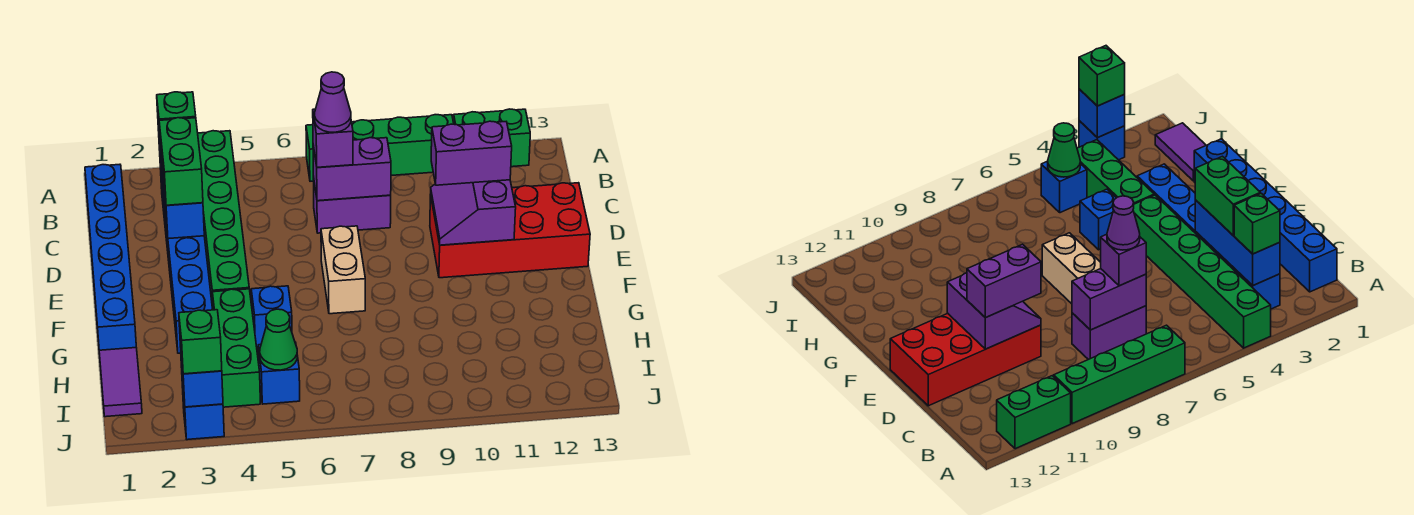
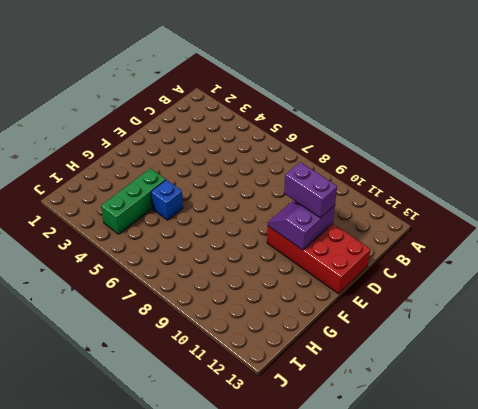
none -> green 1x6 brick [198,131,249,309]
none -> green 1x4 brick [306,115,454,181]
none -> green 1x2 brick [454,109,530,167]

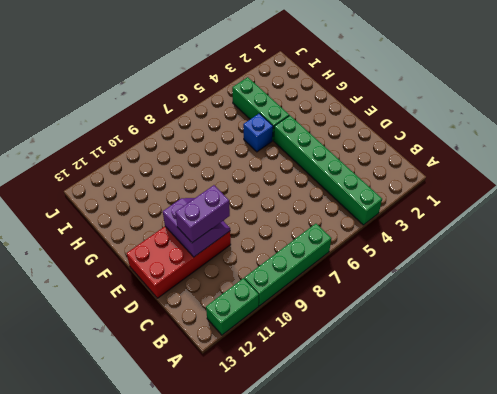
none -> blue 1x6 brick [85,164,136,350]
none -> blue 1x6 brick [160,166,213,353]
none -> purple 1x2 brick [313,177,391,233]

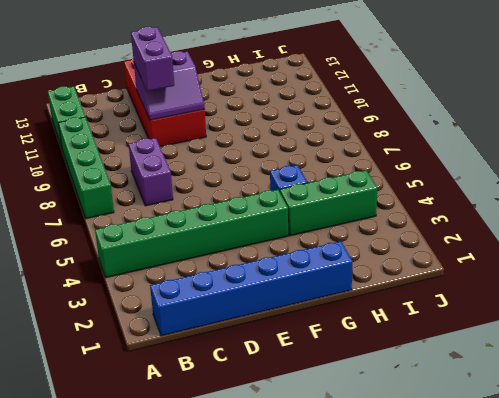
none -> blue 1x6 brick [160,166,213,353]
none -> tan 1x2 brick [321,226,365,314]
none -> purple 1x2 tile [99,348,142,417]

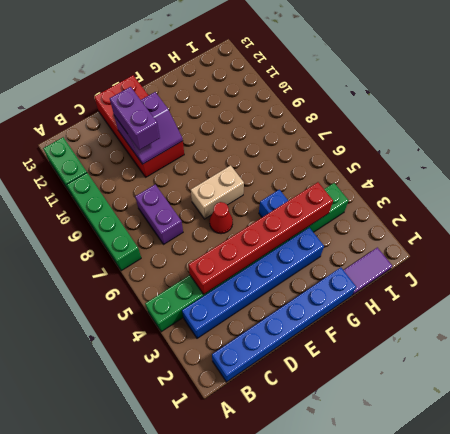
red 1x6 brick [188,182,333,294] -> none
red 1x1 cone [210,202,233,234] -> none
none -> blue 1x1 brick [258,342,300,404]
none -> blue 1x1 brick [182,384,224,440]
none -> blue 1x3 brick [158,130,204,239]

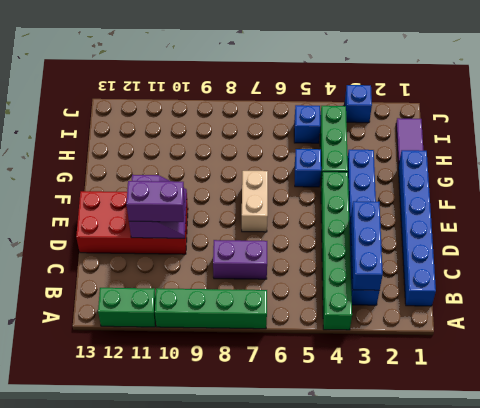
none -> purple 1x2 brick [313,138,391,201]
none -> green 1x1 cone [260,309,297,370]
none -> blue 1x1 brick [181,357,223,407]

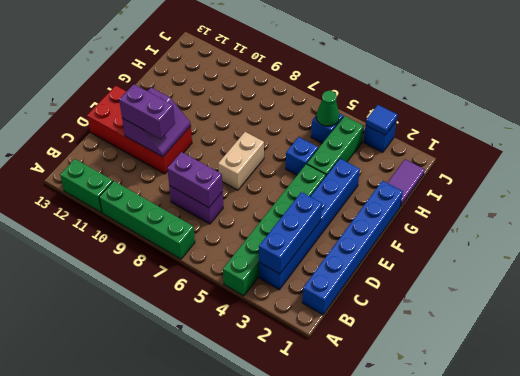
blue 1x1 tile [366,105,398,135] -> blue 1x1 brick [181,357,223,407]
none -> green 1x1 brick [157,92,196,149]
none -> green 1x2 brick [159,118,203,205]
none -> purple 1x1 brick [313,109,353,167]

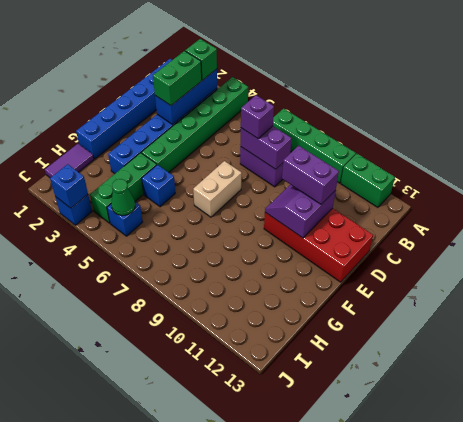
none -> green 1x1 brick [179,310,222,374]
none -> purple 1x1 cone [315,72,351,132]

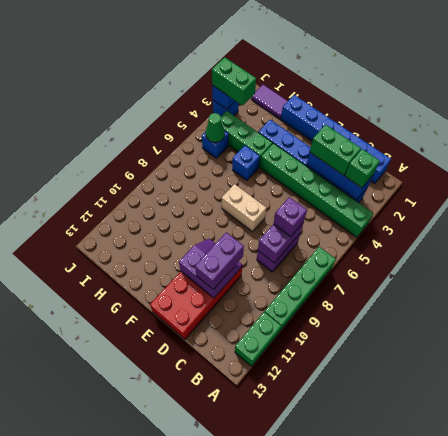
green 1x2 brick [212,57,256,105] -> green 1x1 brick [179,310,222,374]
none -> purple 1x1 cone [315,72,351,132]

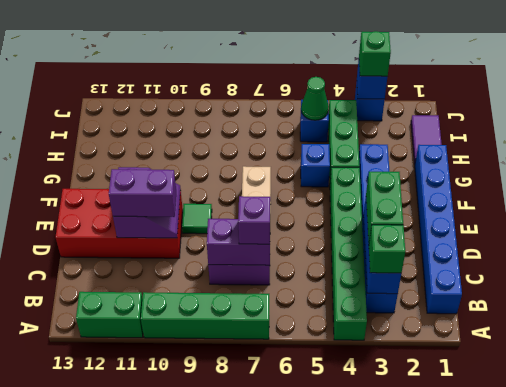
green 1x1 tile [182,204,212,234] -> none
none -> purple 1x1 cone [315,72,351,132]

